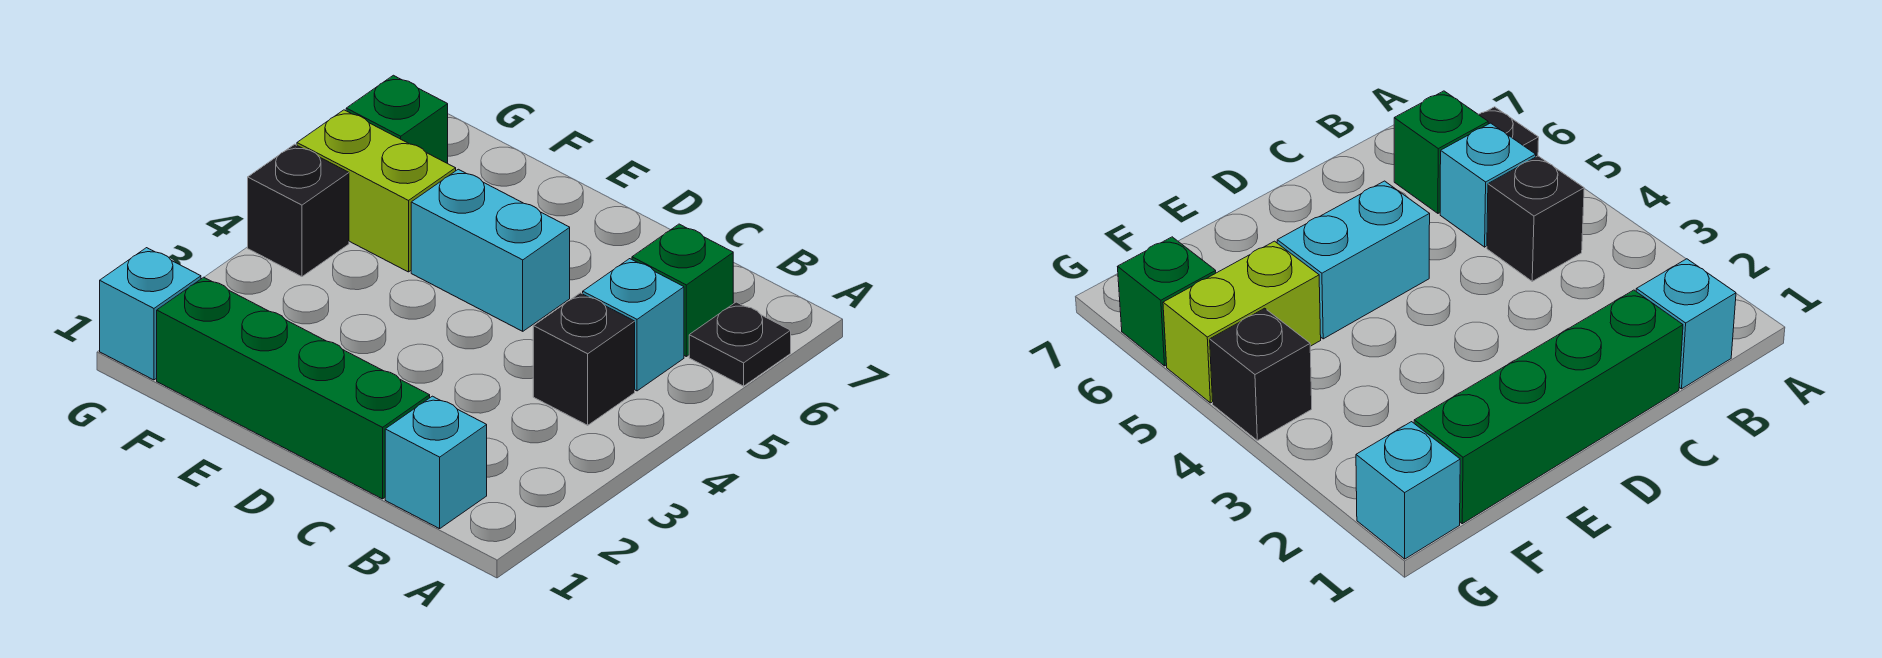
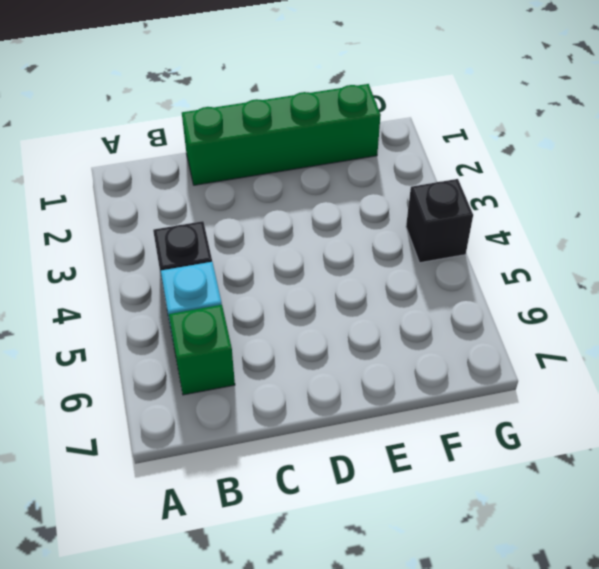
none -> black 1x1 plate [689,302,791,386]
none -> cyan 1x1 brick [385,396,487,529]

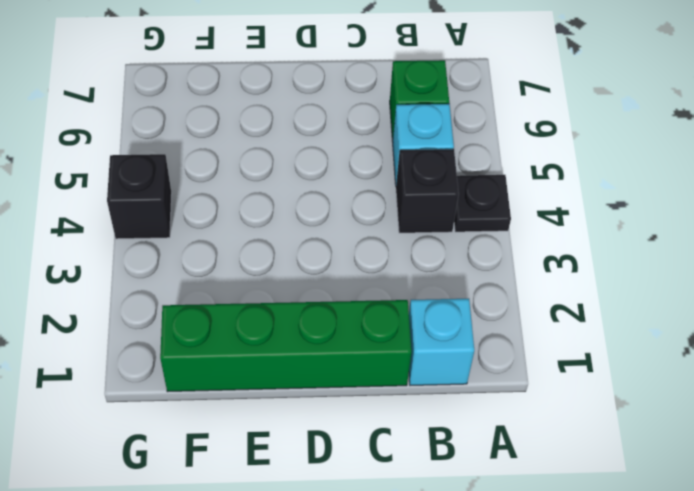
black 1x1 plate [454,175,511,232] -> black 1x1 plate moved to [689,302,791,386]
none -> cyan 1x2 brick [411,169,570,331]
none -> lime 1x2 brick [297,110,456,272]

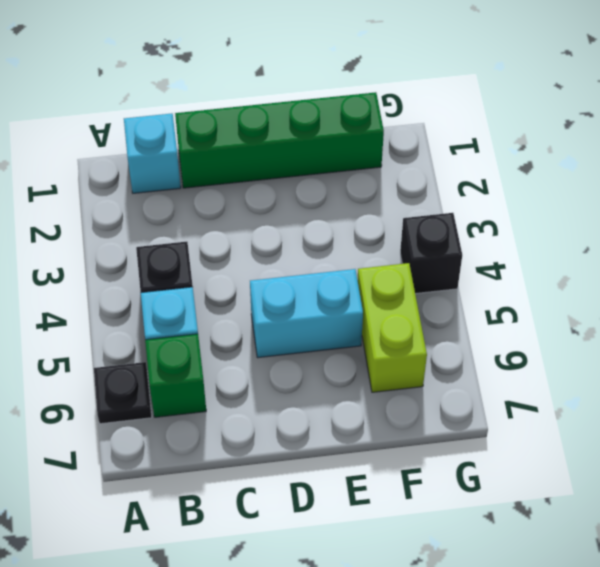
lime 1x2 brick [358,263,427,392] -> lime 1x2 brick turned to [297,110,456,272]
none -> cyan 1x1 brick [100,248,201,380]
none -> green 1x1 brick [346,75,448,163]

